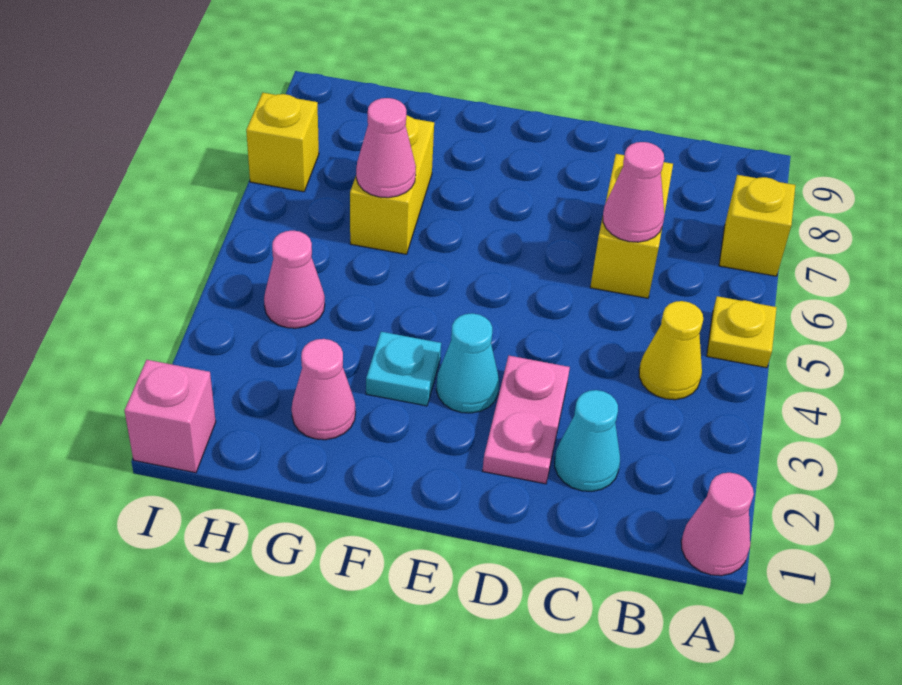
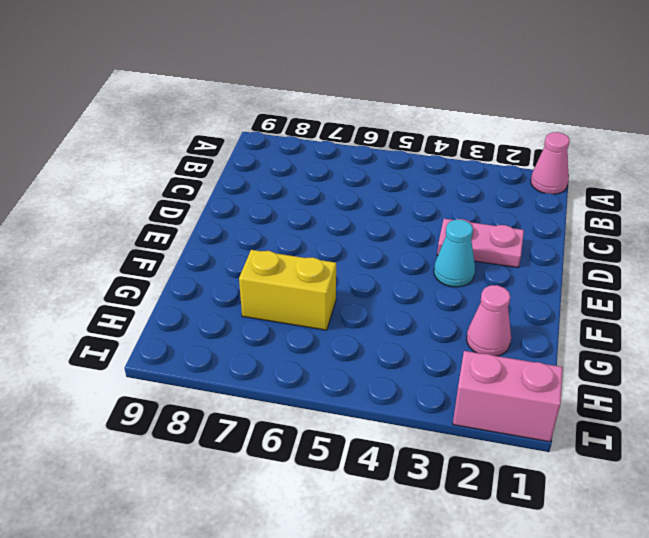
pink 1x2 brick [453,351,563,442] -> pink 1x1 brick [124,360,216,473]
none -> yellow 1x1 plate [707,296,777,368]
none -> yellow 1x1 brick [719,175,795,276]
none -> yellow 1x1 cone [639,301,703,400]

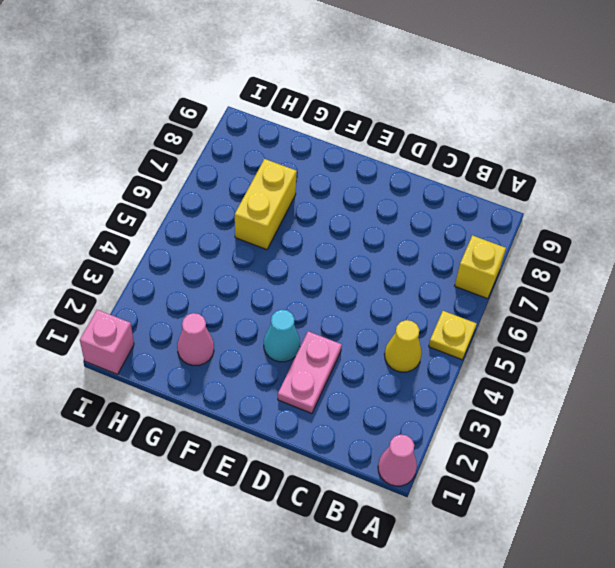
none -> cyan 1x1 cone [555,390,620,491]
none -> yellow 1x2 brick [590,154,673,298]
none -> cyan 1x1 plate [366,332,441,406]

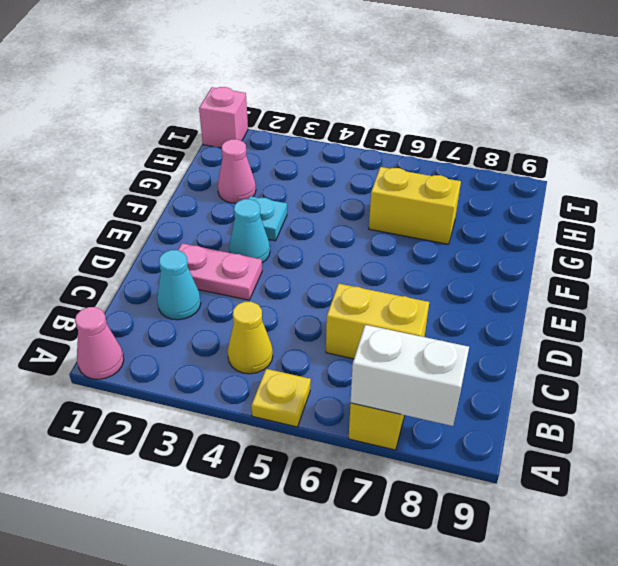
white 1x2 brick [351,325,469,426] -> none
none -> pink 1x1 cone [264,231,325,328]
none -> yellow 1x1 brick [246,93,319,192]
none -> pink 1x1 cone [603,142,664,242]

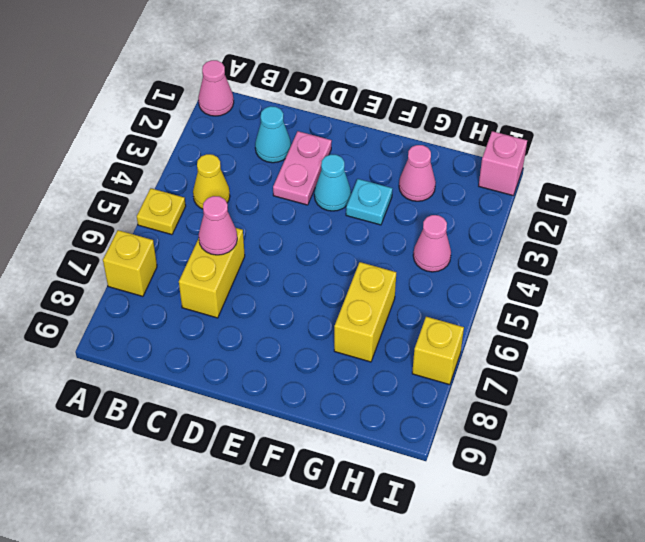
none -> pink 1x1 cone [356,98,416,198]

